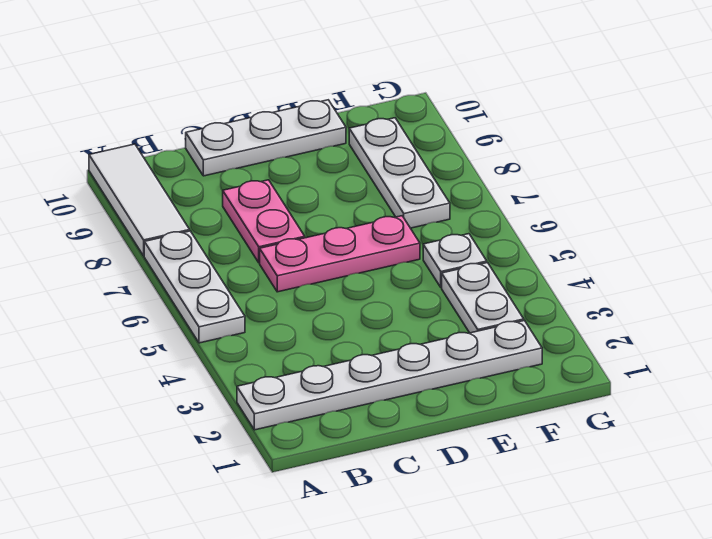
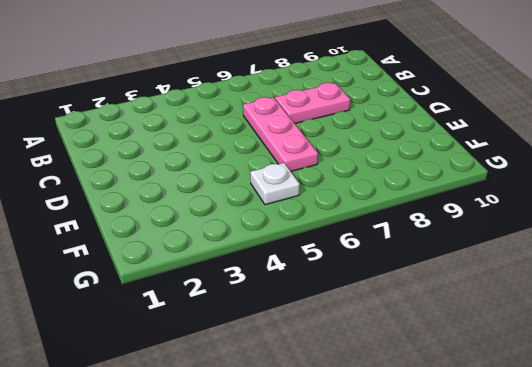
none -> white 1x6 plate [237,321,542,430]
none -> white 1x3 plate [144,231,245,343]

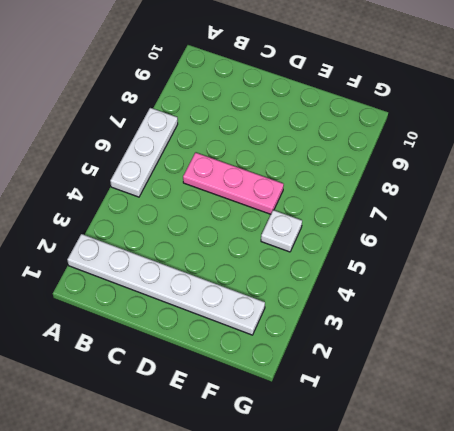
none -> white 1x3 tile [89,144,190,256]
none -> pink 1x2 plate [223,180,305,263]

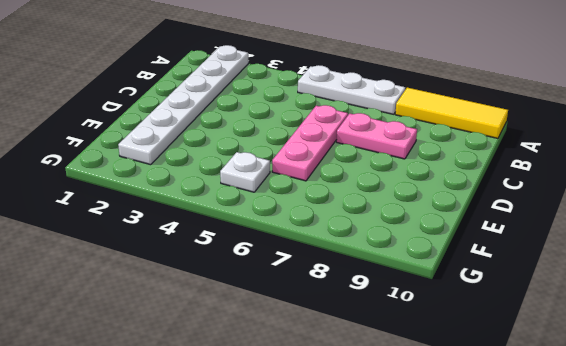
yellow 1x3 tile [395,88,508,138] -> white 1x3 tile [89,144,190,256]
none -> white 1x3 plate [186,100,346,176]
none -> white 1x2 plate [442,263,524,333]

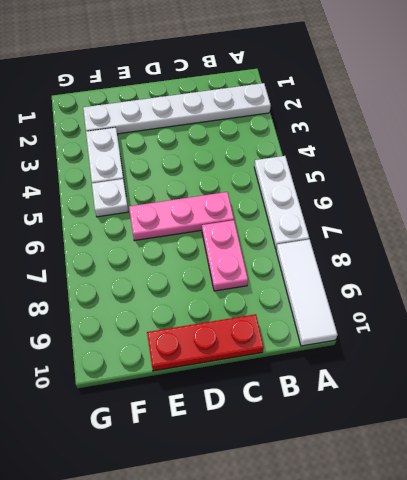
red 1x3 plate [147,314,264,371] -> white 1x3 plate [186,100,346,176]
none -> white 1x3 plate [349,118,450,228]

